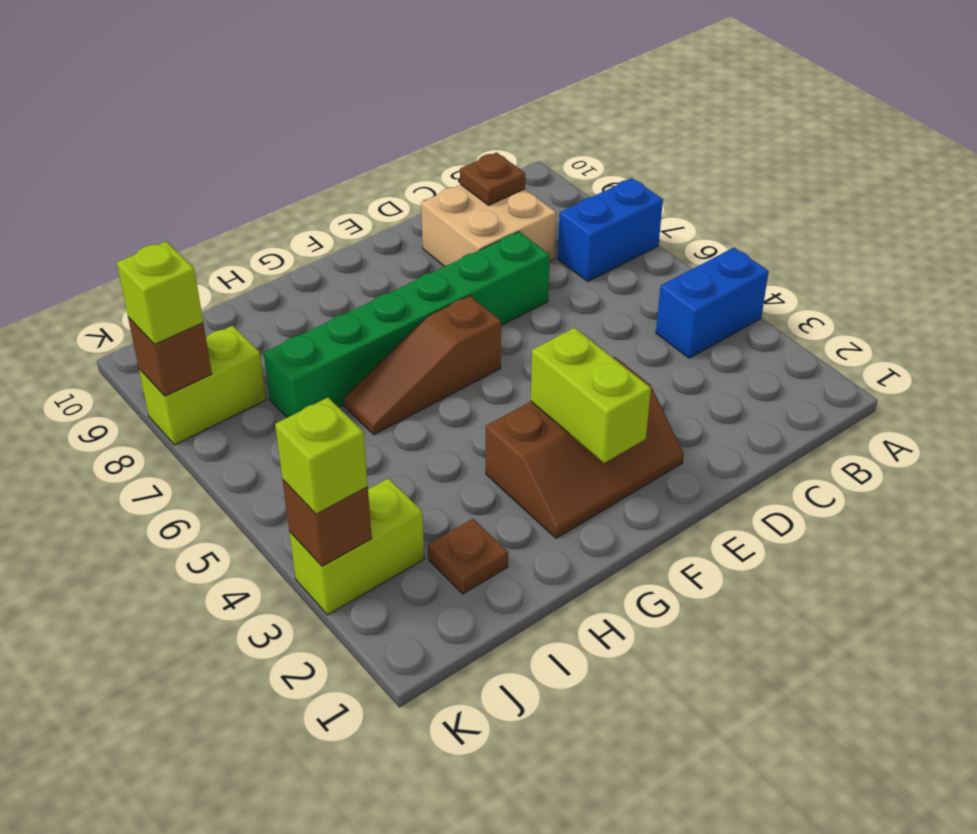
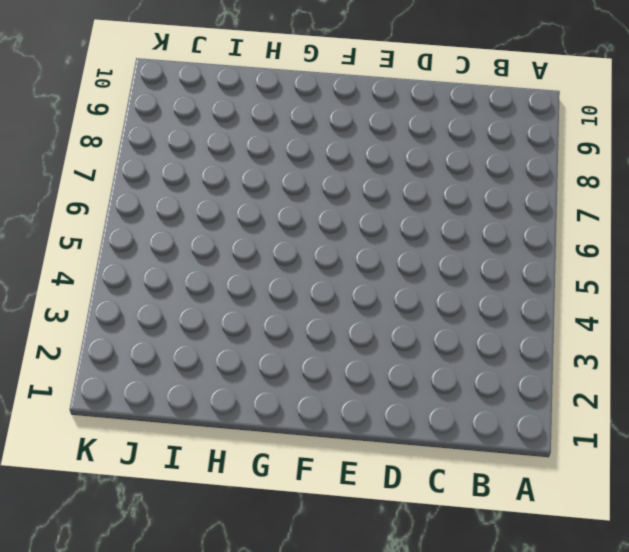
none -> blue 1x2 brick [656,248,769,358]
none -> blue 1x2 brick [558,178,663,281]
none -> tan 2x2 brick [421,185,556,267]

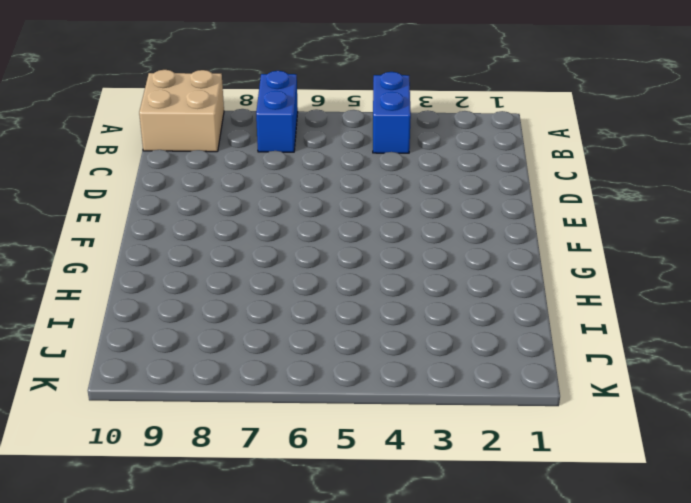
tan 2x2 brick [139,70,224,152] -> tan 2x2 brick moved to [421,185,556,267]
none -> green 1x6 brick [264,232,550,418]
none -> brown 2x3 slope [486,357,684,538]
none -> brown 1x3 slope [344,296,501,434]

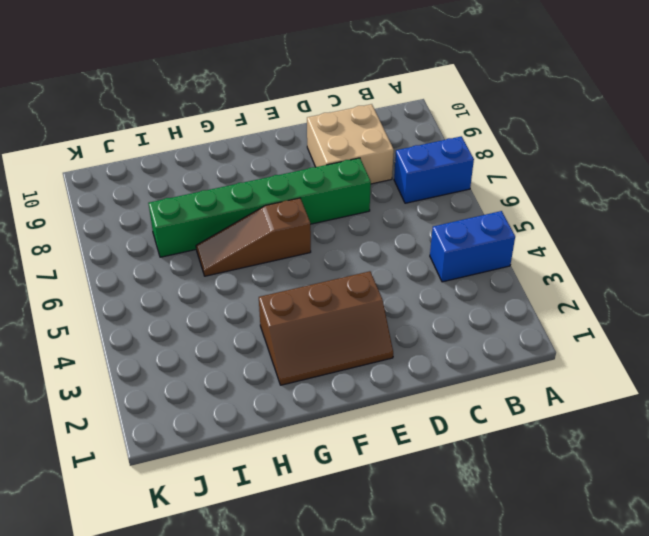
none -> brown 1x1 plate [428,519,508,594]
none -> lime 1x2 brick [289,478,424,615]
none -> lime 1x2 brick [139,326,266,445]

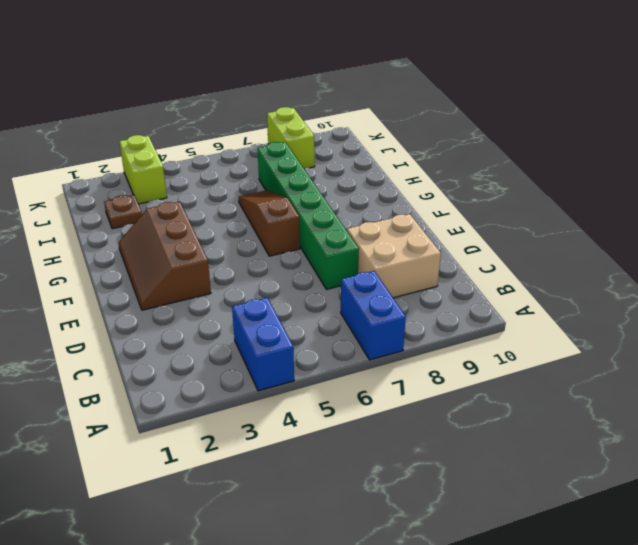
none -> brown 1x1 plate [460,153,525,205]
none -> lime 1x2 brick [531,328,651,463]
none -> brown 1x1 brick [283,480,372,566]

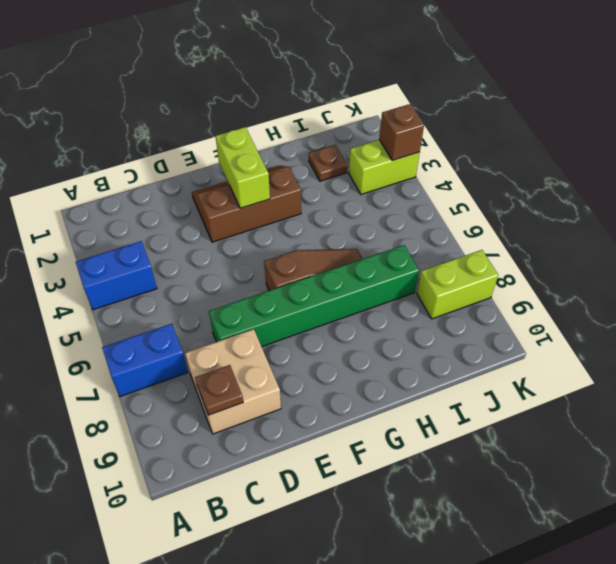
none -> brown 1x1 brick [128,317,212,396]
none -> lime 1x1 brick [275,398,368,514]
none -> lime 1x1 brick [117,241,203,345]

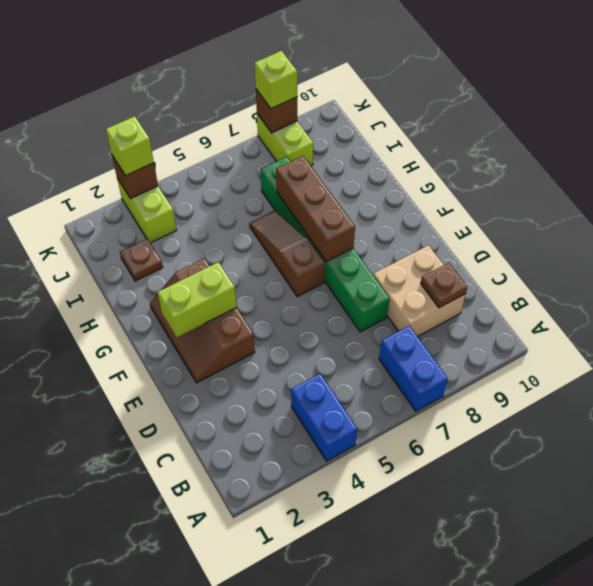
brown 1x3 brick [276,156,355,262] -> none

